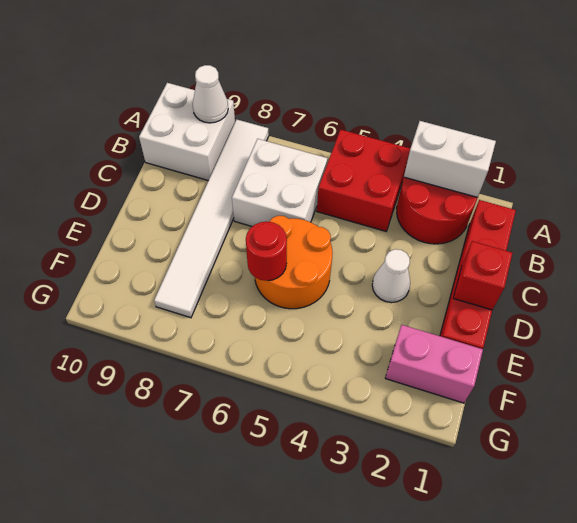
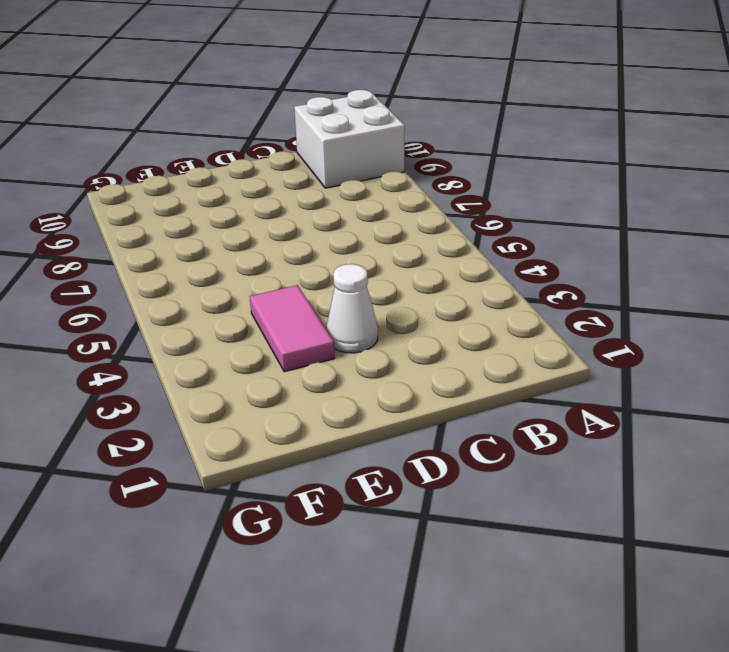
pink 1x2 tile [250,285,335,372] -> none
none -> red 2x2 round brick [397,177,478,244]
none -> red 2x2 brick [317,130,410,231]
none -> white 1x6 tile [154,120,269,318]

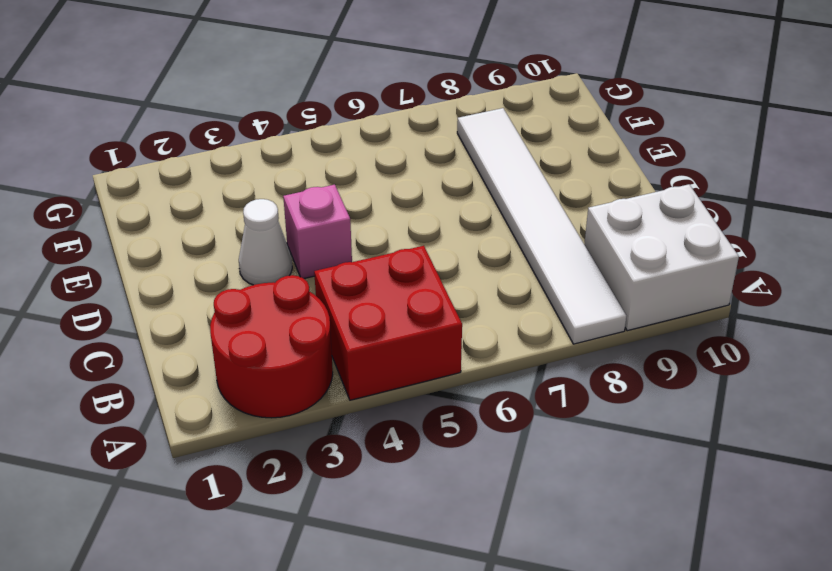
pink 1x1 brick [283,185,352,278] -> none
none -> red 1x4 brick [440,200,516,349]
none -> white 2x2 brick [232,139,328,226]
none -> orange 2x2 round brick [255,216,333,309]

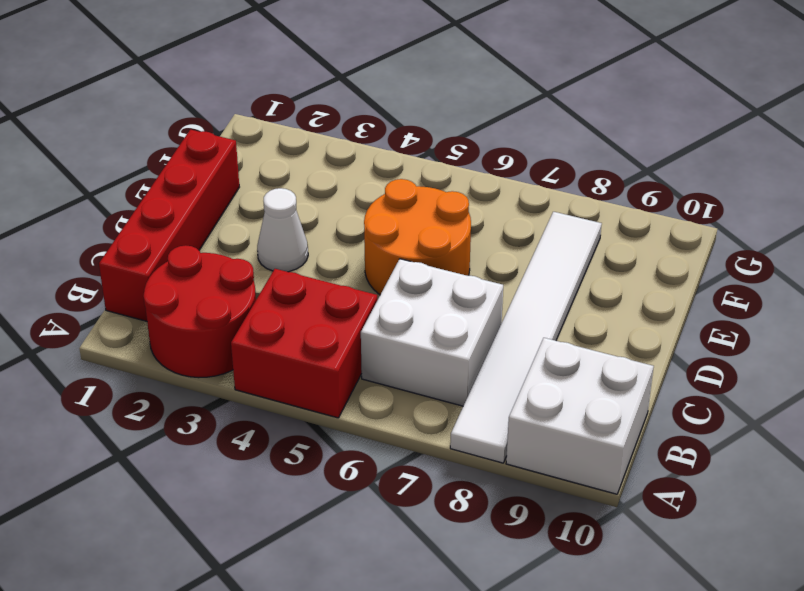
none -> pink 1x2 brick [385,325,483,403]
none -> white 1x2 brick [404,121,496,197]
none -> white 1x1 cone [193,65,228,123]

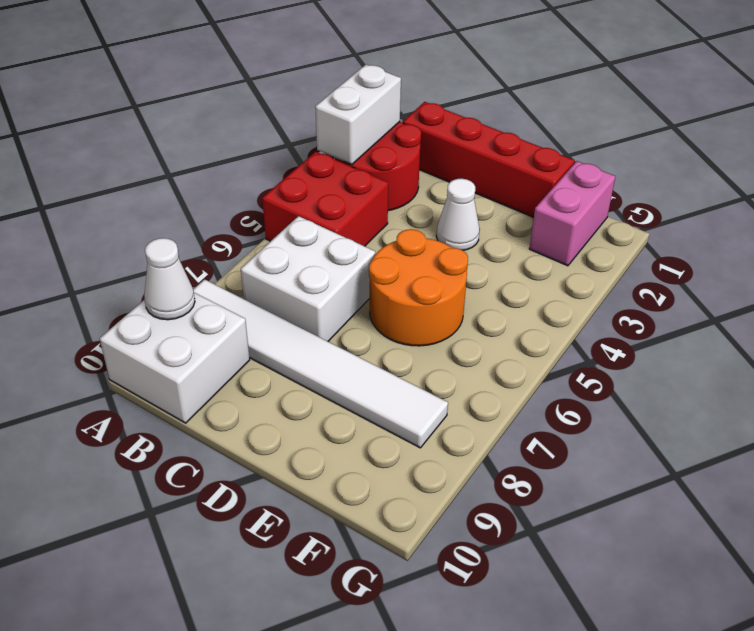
none -> red 1x1 brick [453,241,512,310]
none -> red 1x1 round brick [246,222,287,281]

